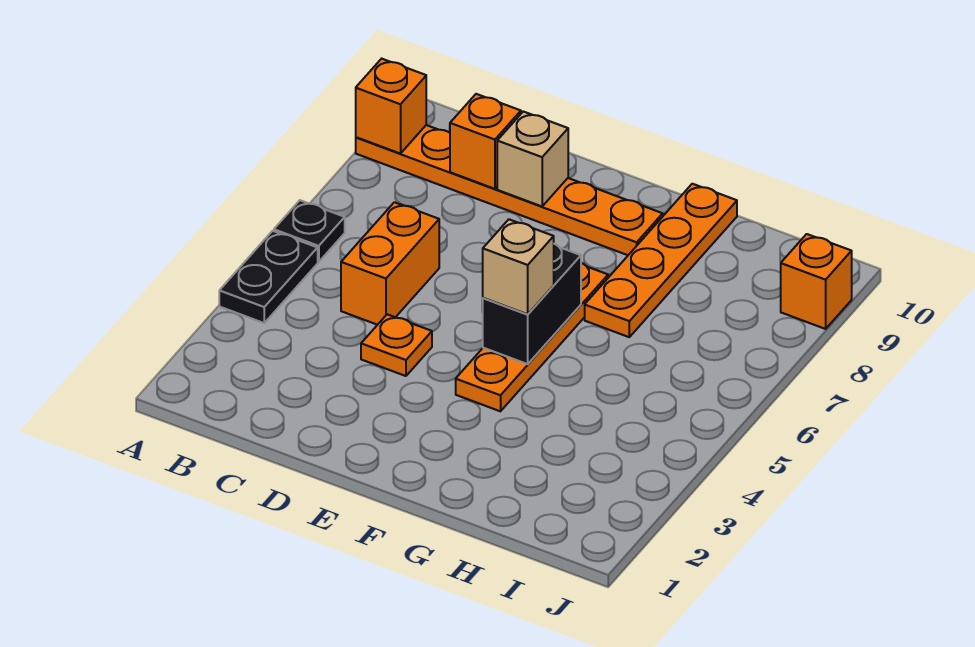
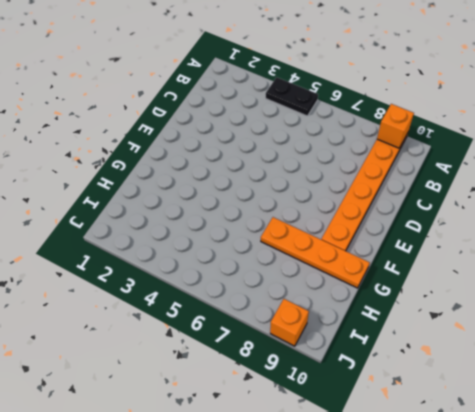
none -> black 1x1 plate [274,200,345,262]
none -> orange 1x2 brick [341,202,439,325]
none -> orange 1x1 plate [361,314,432,376]

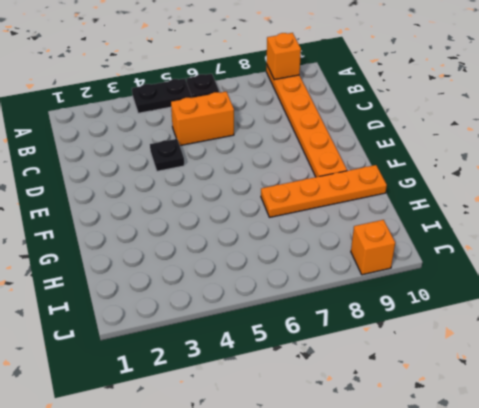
black 1x1 plate [150,139,184,171] -> orange 1x1 plate [361,314,432,376]
none -> orange 1x4 plate [456,263,608,411]
none -> orange 1x1 brick [450,94,521,189]
none -> tan 1x1 brick [497,112,568,206]

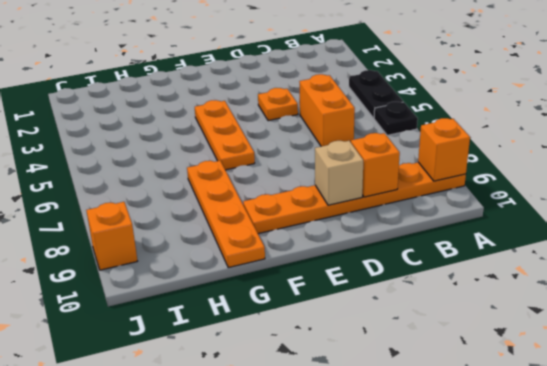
orange 1x3 plate [195,100,255,170] -> orange 1x4 plate [456,263,608,411]
none -> black 1x2 brick [483,244,581,364]
none -> tan 1x1 brick [483,219,554,314]

